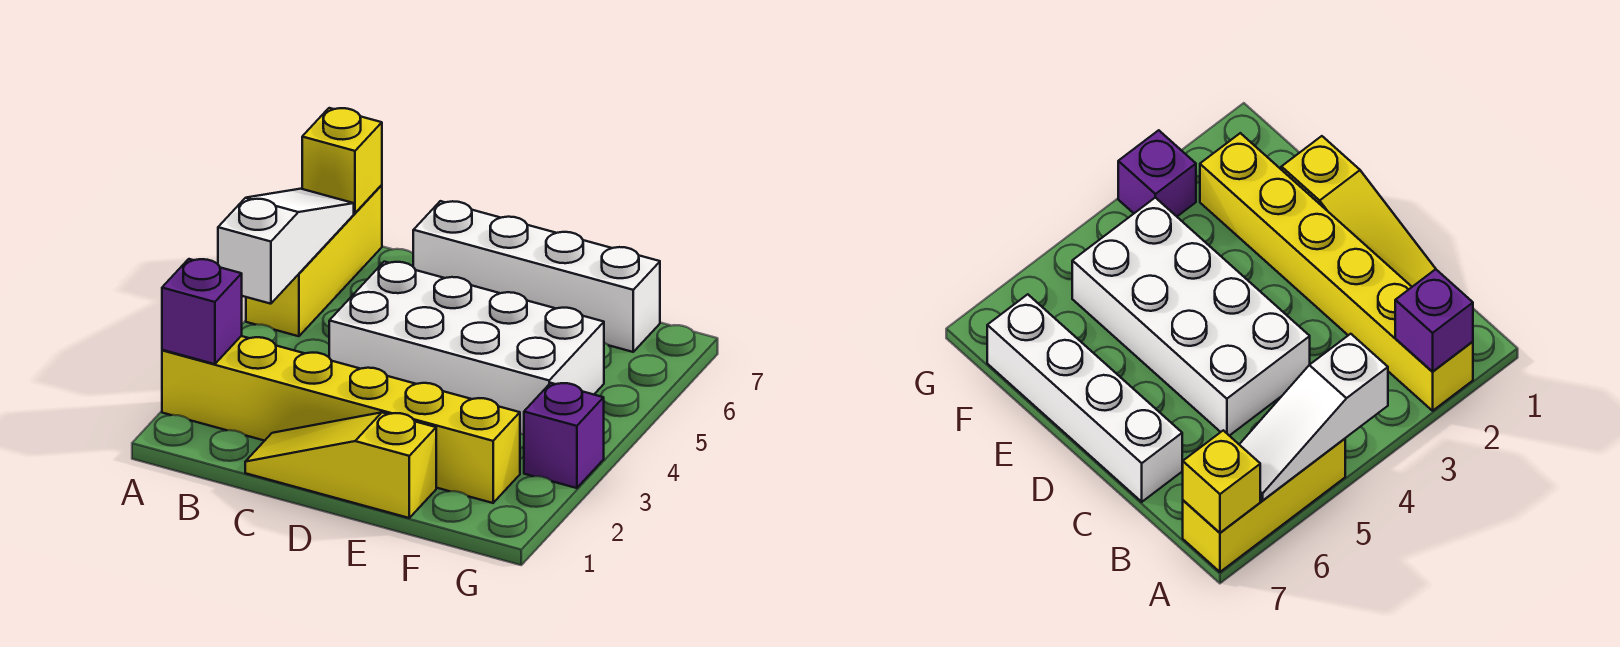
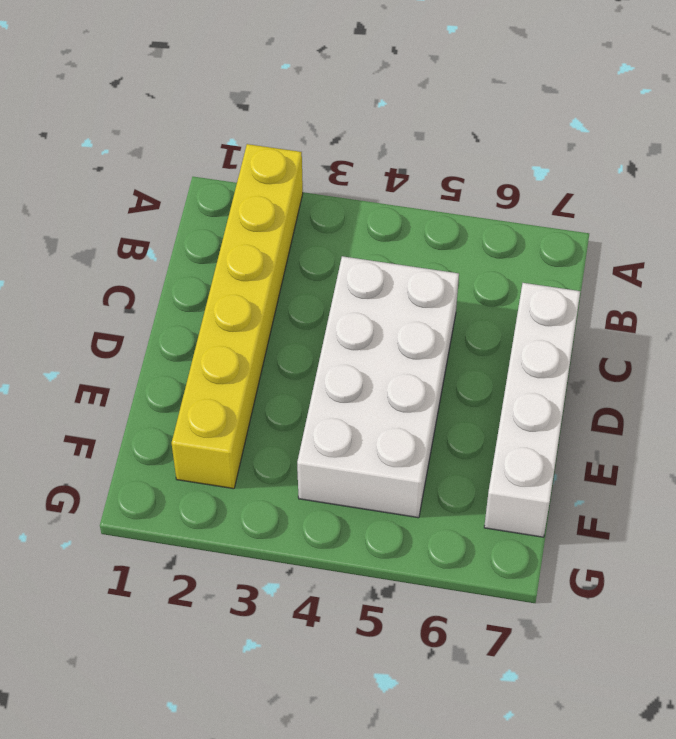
none -> yellow 1x3 brick [246,185,382,336]
none -> yellow 1x3 slope [245,413,436,518]

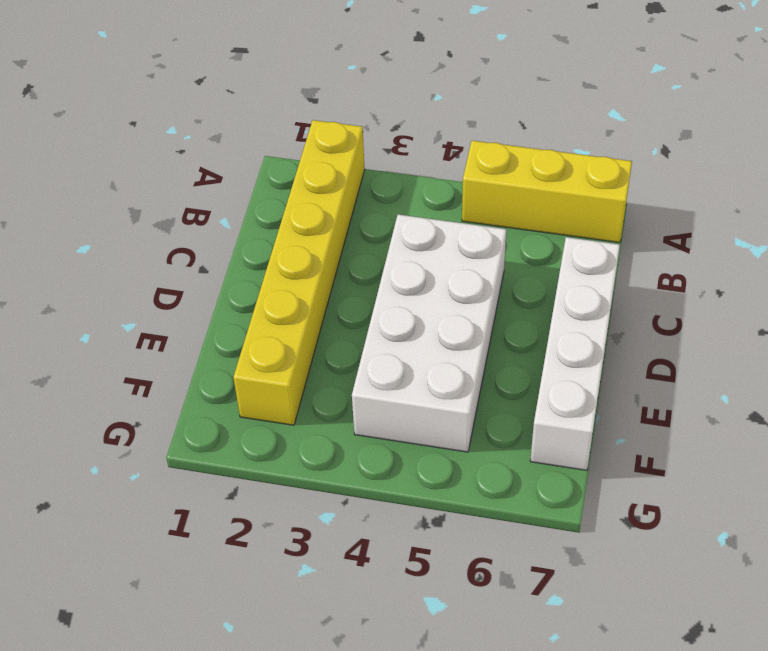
none -> yellow 1x3 slope [245,413,436,518]
none -> purple 1x1 brick [524,383,604,488]

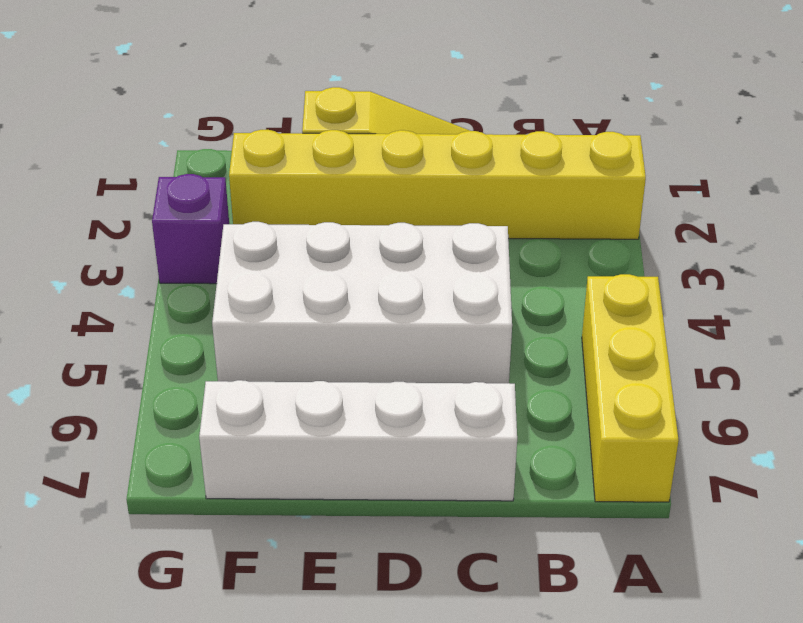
none -> purple 1x1 brick [162,259,242,364]
none -> white 1x3 slope [218,189,354,304]

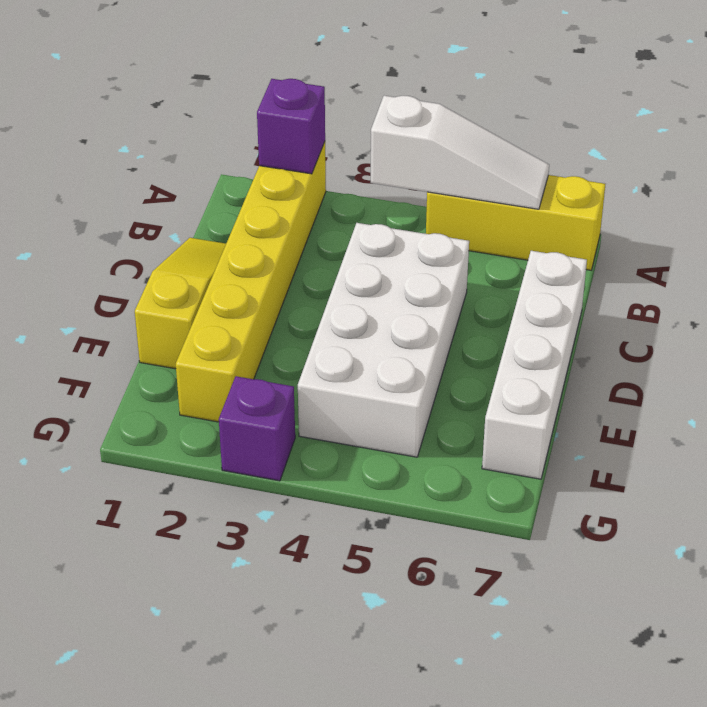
none -> yellow 1x1 brick [302,108,382,213]

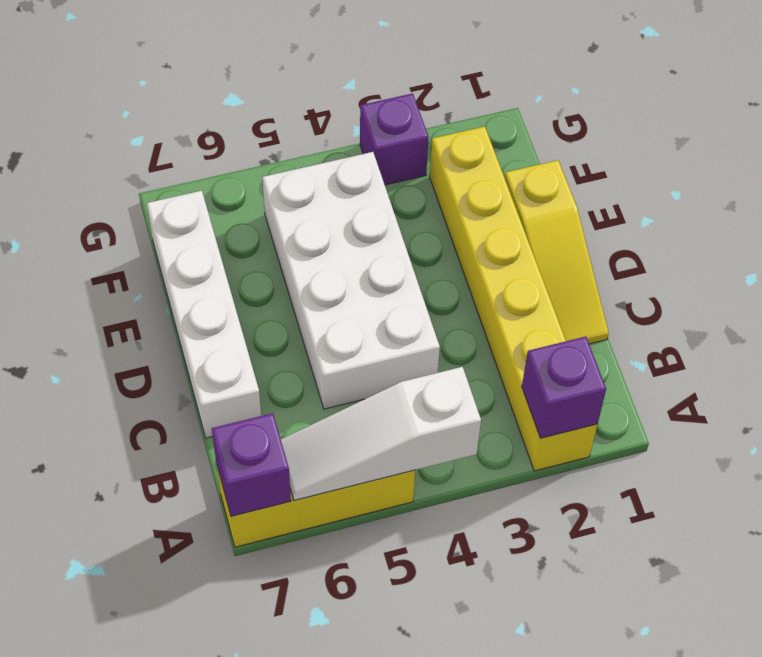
purple 1x1 brick [212,413,291,516] -> yellow 1x1 brick [302,108,382,213]

